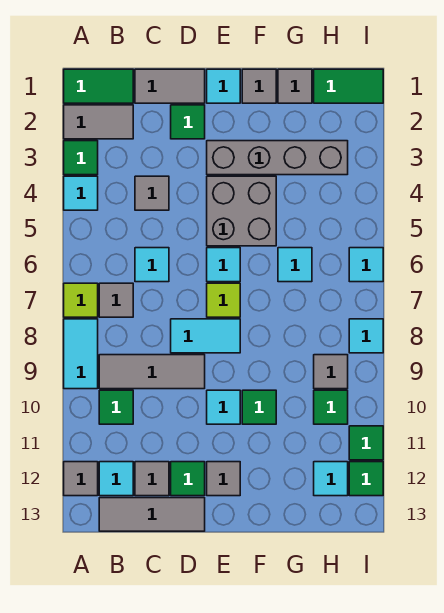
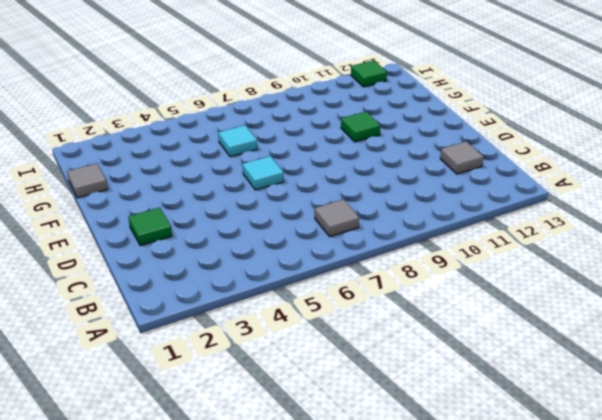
none -> green 1x2 tile [64,69,133,103]
none -> grey 1x2 tile [64,105,133,139]
none -> green 1x1 tile [64,141,98,175]
none -> cyan 1x1 tile [64,176,98,210]

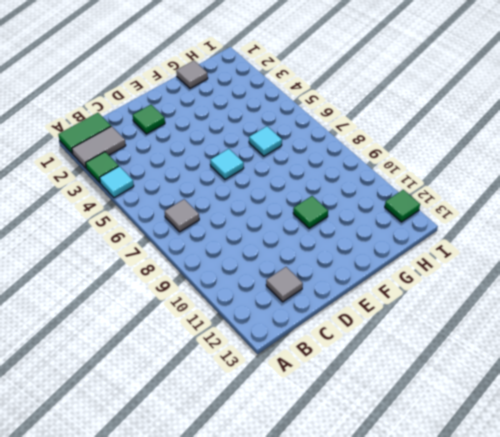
none -> lime 1x1 tile [64,283,98,317]
none -> cyan 1x2 tile [64,319,98,389]
none -> grey 1x1 tile [64,462,98,496]
none -> grey 1x3 tile [99,355,205,389]

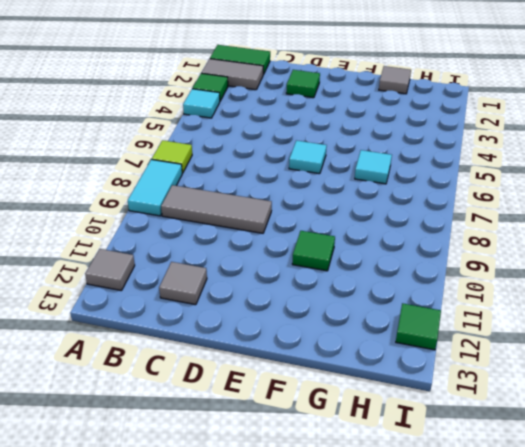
none -> grey 1x1 tile [99,283,133,317]
none -> green 1x1 tile [99,390,133,424]
none -> cyan 1x1 tile [99,462,133,496]
none -> grey 1x3 tile [99,498,205,531]

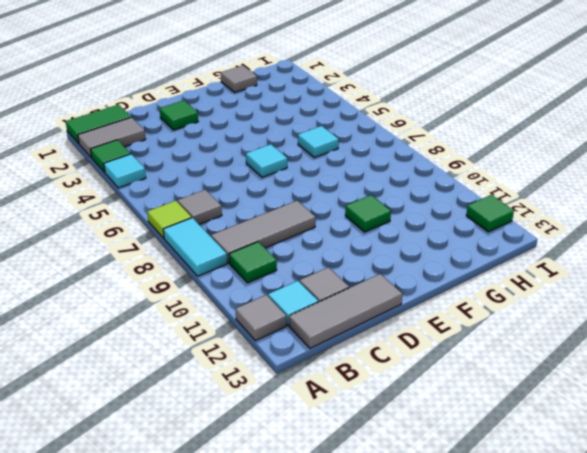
none -> grey 1x2 tile [135,69,205,103]
none -> grey 1x1 tile [135,176,169,210]
none -> cyan 1x1 tile [135,248,169,282]
none -> cyan 1x2 tile [171,319,240,353]

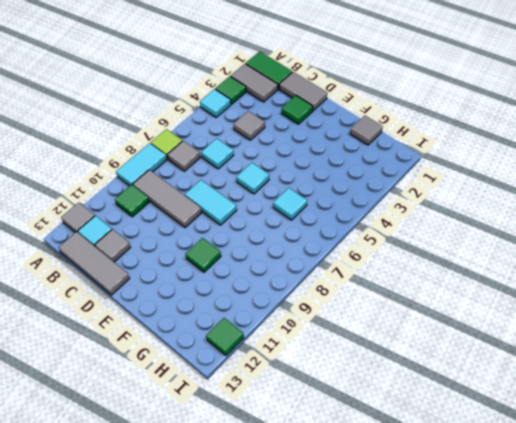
none -> green 1x1 tile [171,462,205,496]
none -> cyan 1x1 tile [207,69,240,103]
none -> grey 1x4 brick [207,141,348,175]
none -> grey 2x2 brick [207,176,276,246]

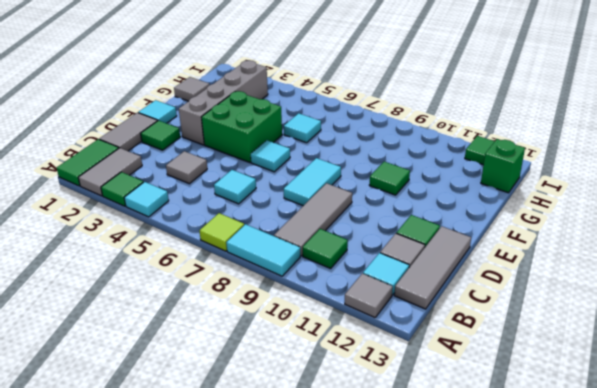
green 2x2 brick [201,91,282,163] -> grey 2x2 brick [207,176,276,246]
green 1x1 brick [481,139,525,193] -> none
none -> grey 1x1 tile [99,283,133,317]
none -> lime 1x1 tile [207,283,240,317]
none -> cyan 1x1 tile [207,390,240,424]
none -> grey 1x1 tile [207,462,240,496]

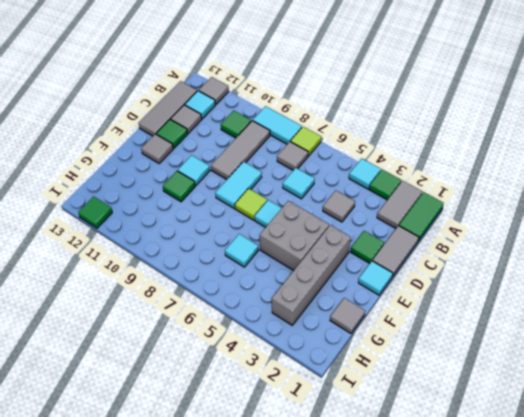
none -> grey 1x1 tile [242,69,276,103]
none -> green 1x2 tile [314,69,383,103]
none -> grey 1x1 tile [314,355,348,389]
none -> green 1x1 tile [314,390,348,424]

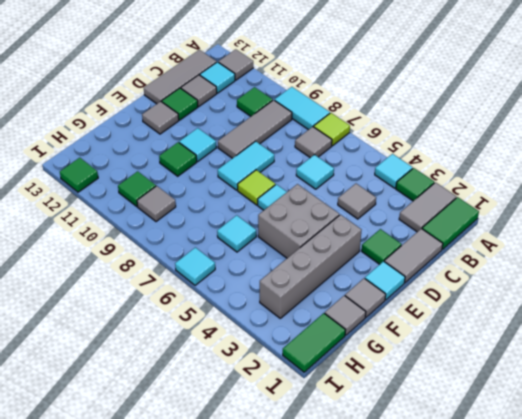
none -> cyan 1x1 tile [314,462,348,496]
none -> cyan 1x1 tile [349,319,383,353]
none -> green 1x1 tile [349,426,383,460]

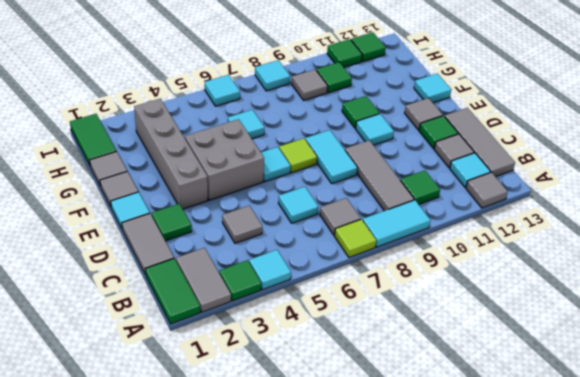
cyan 1x1 tile [414,73,451,103] -> cyan 1x1 tile moved to [314,462,348,496]

